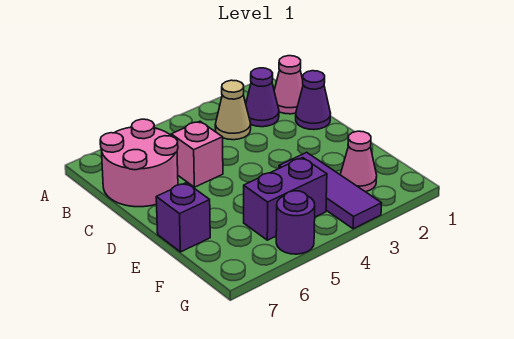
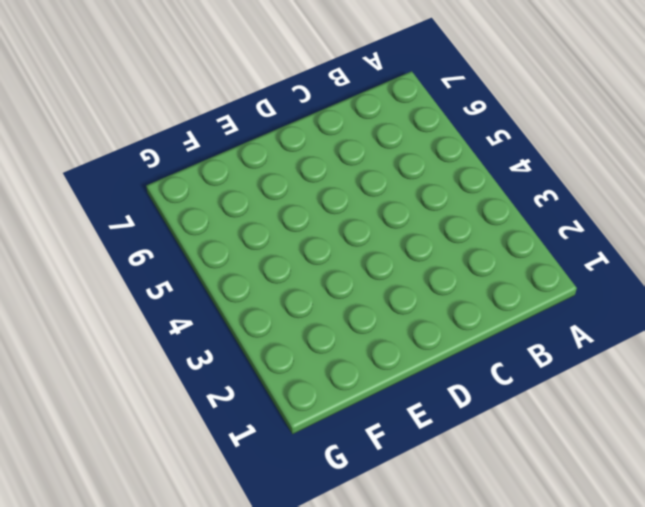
none -> pink 1x1 cone [274,56,303,114]
none -> purple 1x1 cone [246,68,279,127]

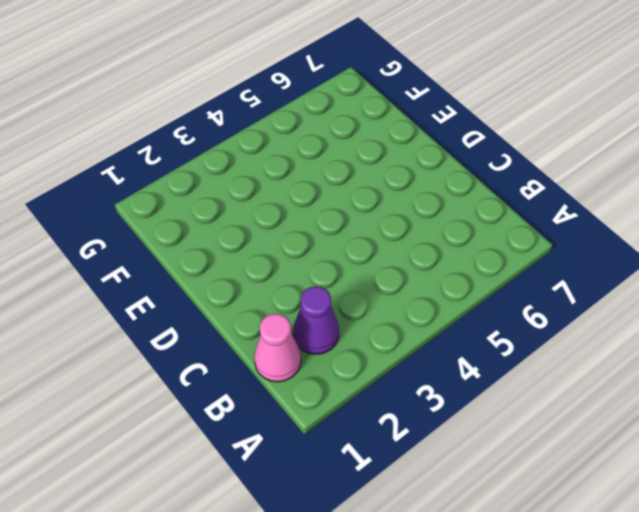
none -> tan 1x1 cone [215,80,251,140]
none -> pink 2x2 round brick [100,119,178,207]

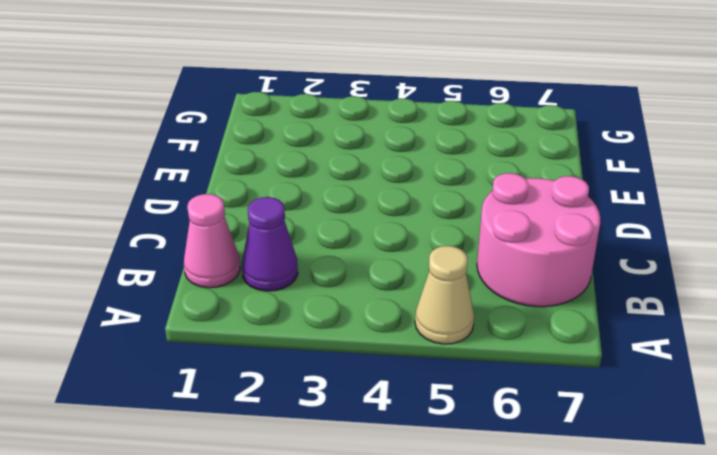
tan 1x1 cone [415,246,474,344] -> tan 1x1 cone moved to [215,80,251,140]
none -> purple 1x1 cone [296,71,331,130]
none -> pink 1x1 brick [171,121,223,187]

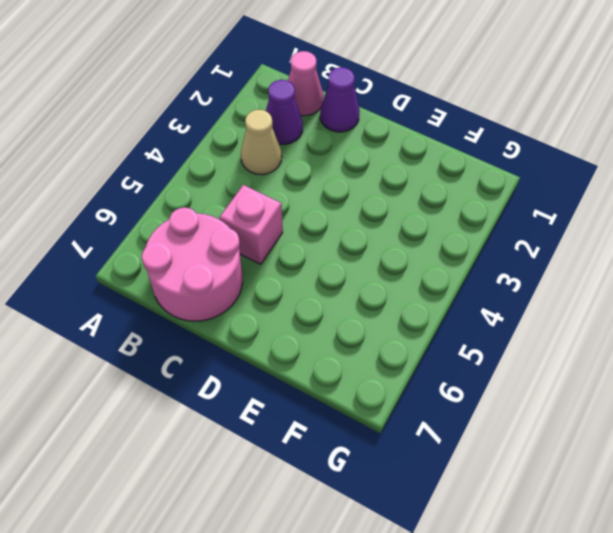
none -> purple 1x3 tile [279,152,382,229]
none -> purple 1x1 brick [156,183,210,252]

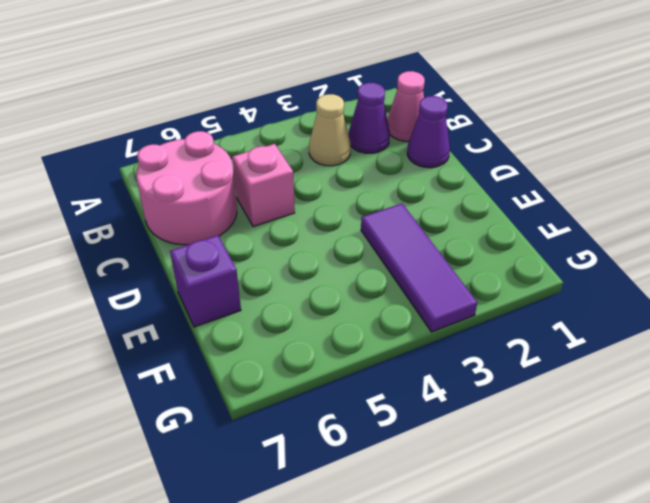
none -> pink 1x1 cone [341,131,377,192]
none -> purple 1x2 brick [244,158,327,240]

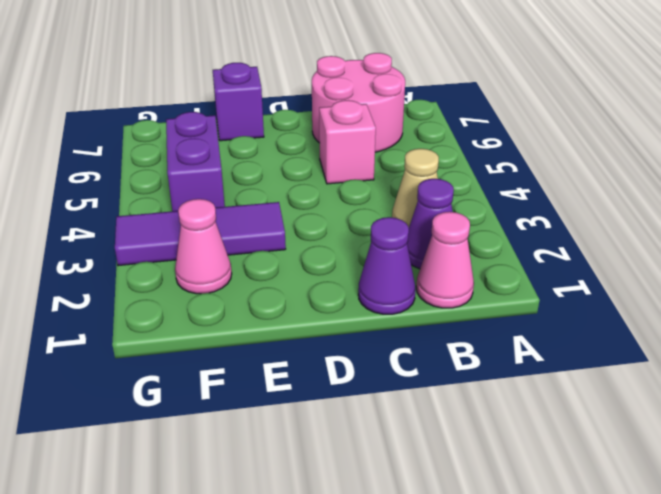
none -> purple 1x1 round brick [276,191,315,254]

